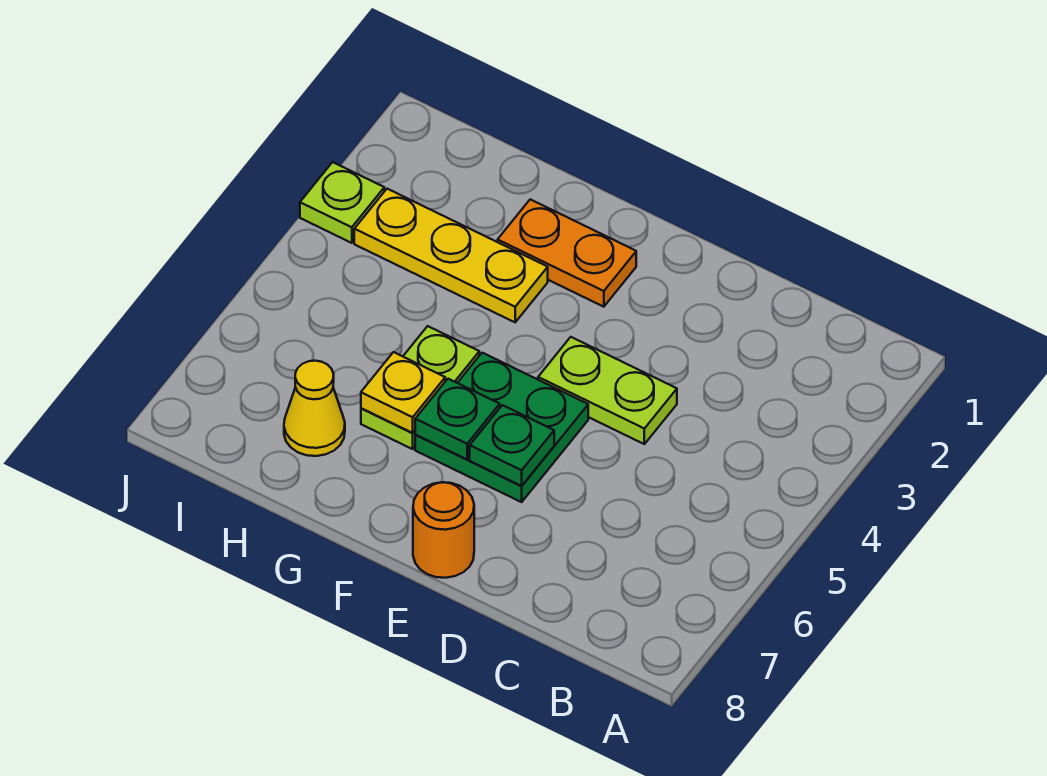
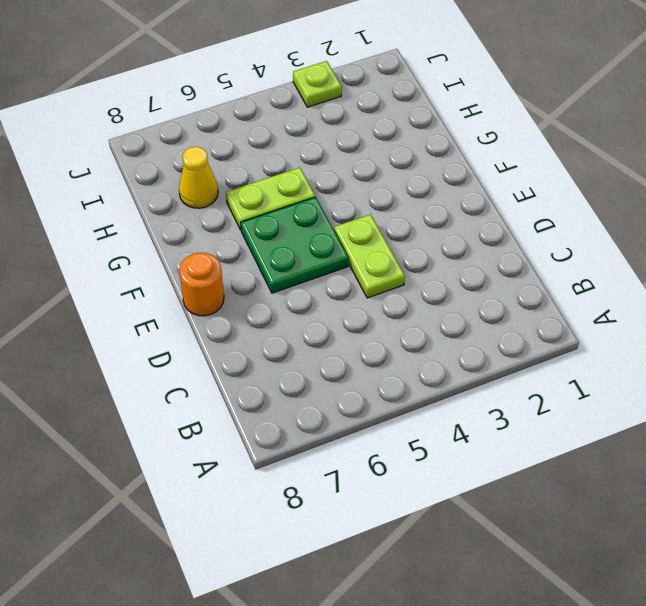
none -> orange 1x2 plate [498,199,636,307]
none -> yellow 1x3 plate [354,189,548,322]

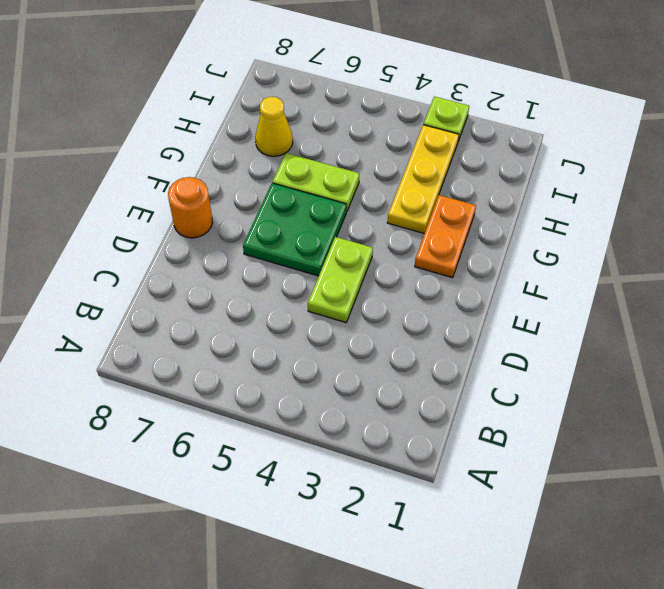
none -> green 1x1 plate [470,405,554,486]
none -> green 1x1 plate [415,379,500,459]

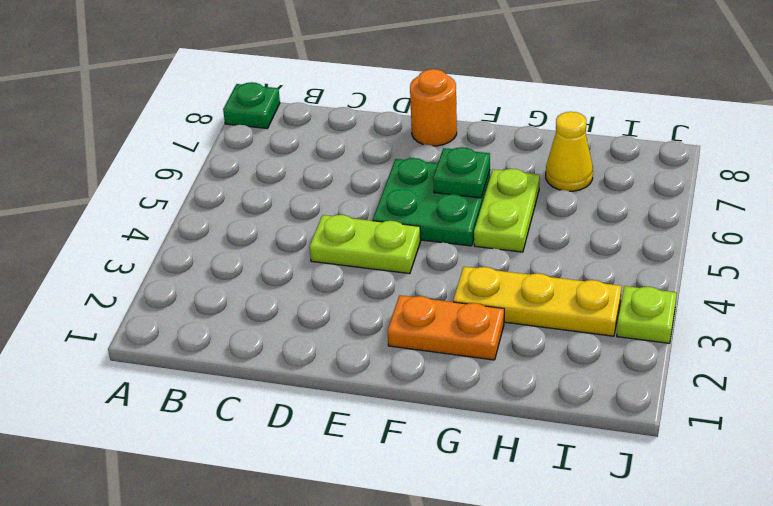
green 1x1 plate [223,82,280,129] -> green 1x1 plate moved to [470,405,554,486]
none -> yellow 1x1 plate [361,352,445,433]

